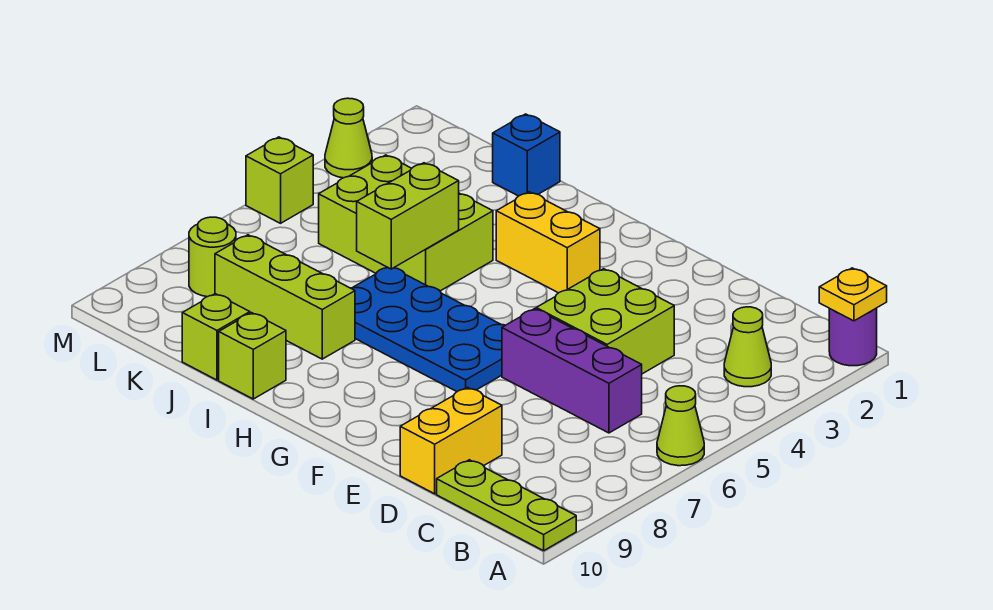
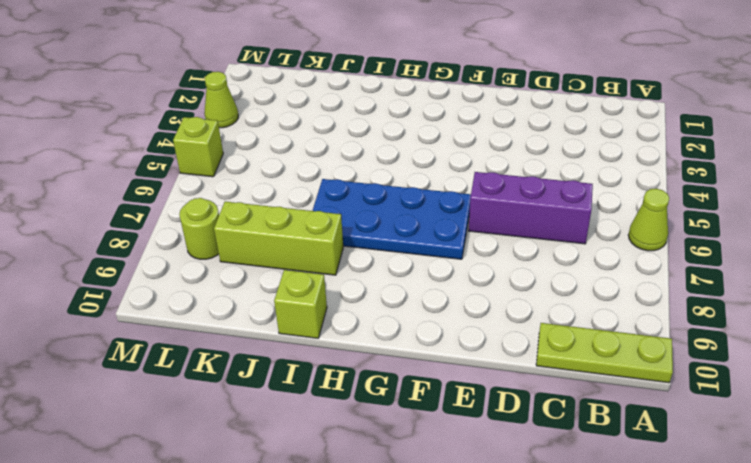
none -> purple 1x1 round brick [829,308,877,366]
none -> lime 1x1 cone [724,307,771,387]
none -> lime 2x2 brick [536,269,674,374]

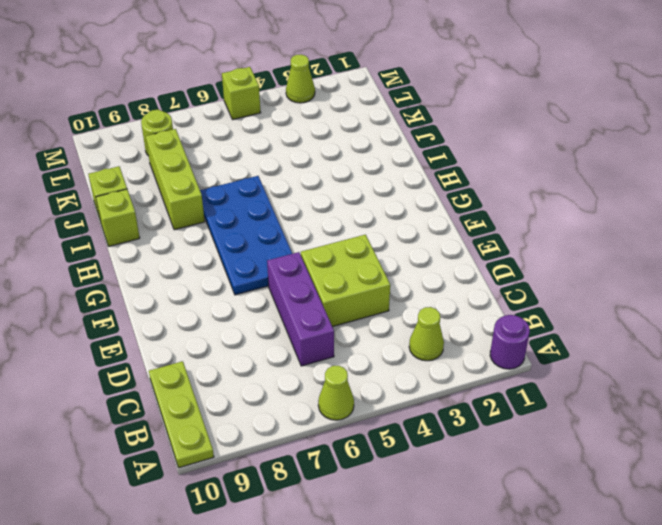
none -> yellow 1x2 brick [400,388,502,494]
none -> yellow 1x2 brick [496,192,600,293]
none -> lime 2x3 brick [319,155,493,291]

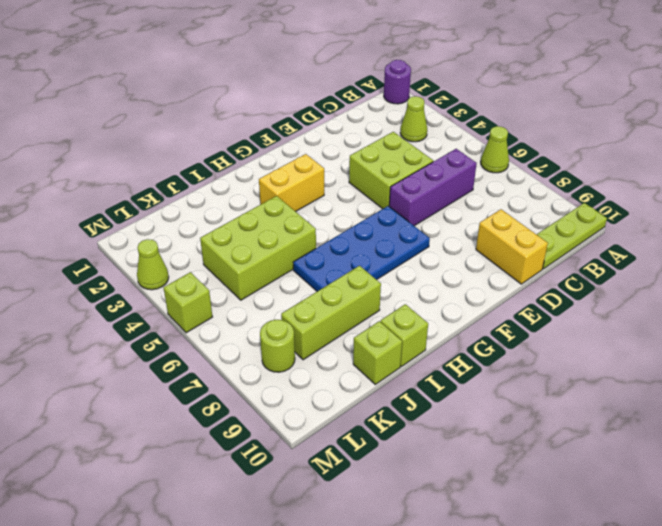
none -> blue 1x1 brick [493,114,560,196]
none -> yellow 1x1 plate [819,268,887,321]
none -> lime 1x2 brick [357,163,459,269]

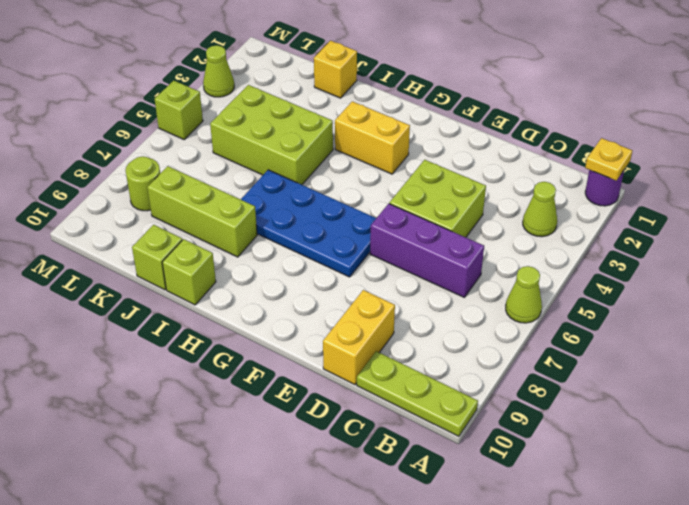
yellow 1x1 brick [314,41,357,98] -> blue 1x1 brick [493,114,560,196]
none -> lime 1x2 brick [357,163,459,269]

